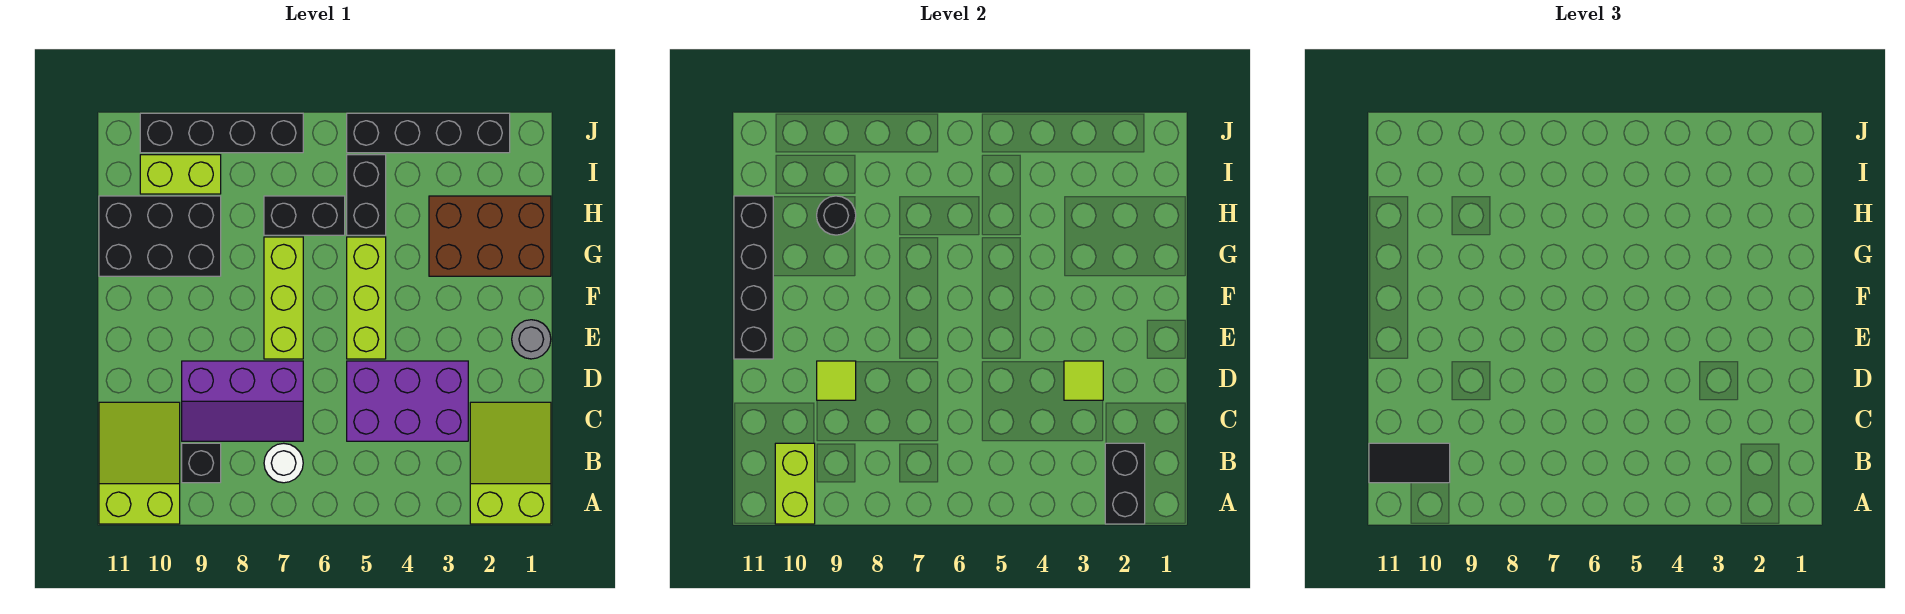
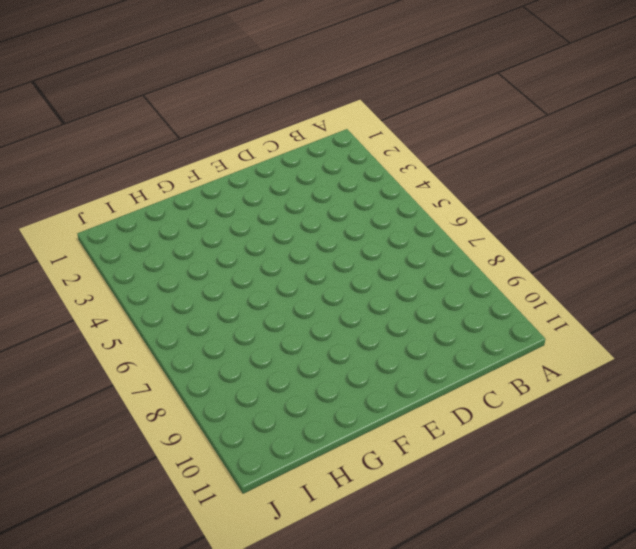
none -> lime 2x3 slope [470,402,551,524]
none -> lime 2x3 slope [99,402,180,524]
none -> white 1x1 round brick [264,443,303,483]

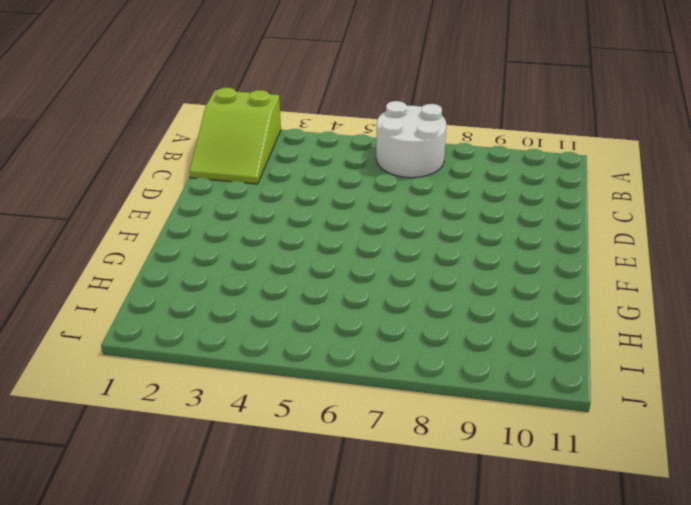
white 2x2 round brick [376,101,446,178] -> white 1x1 round brick [264,443,303,483]
none -> lime 2x3 slope [99,402,180,524]
none -> black 1x1 brick [182,443,221,483]
none -> purple 2x3 brick [347,361,468,441]

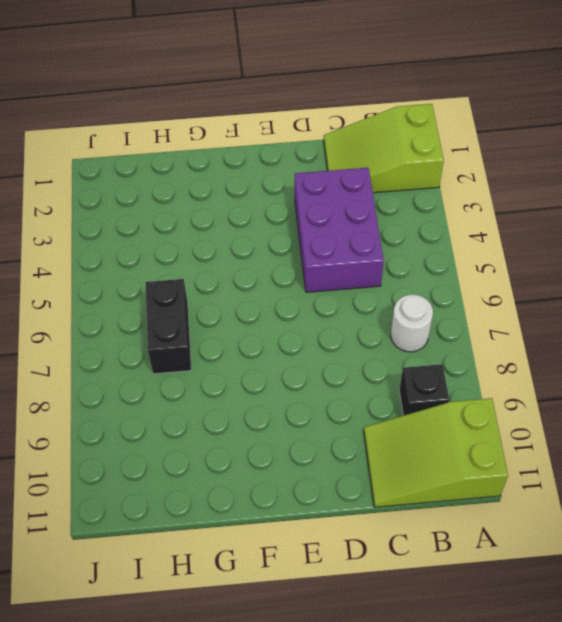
none -> purple 2x3 slope [182,361,303,441]
none -> grey 1x1 round brick [512,320,551,359]
none -> lime 1x3 brick [347,237,386,359]

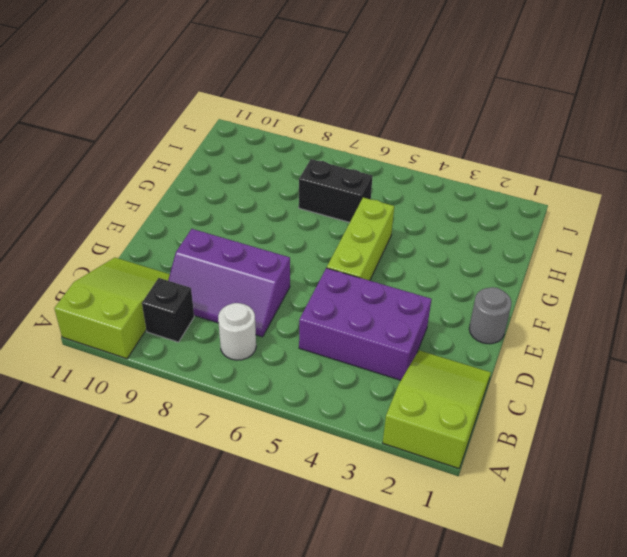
none -> lime 1x3 brick [264,237,303,359]
none -> brown 2x3 brick [429,196,551,276]
none -> black 2x3 brick [99,196,221,276]

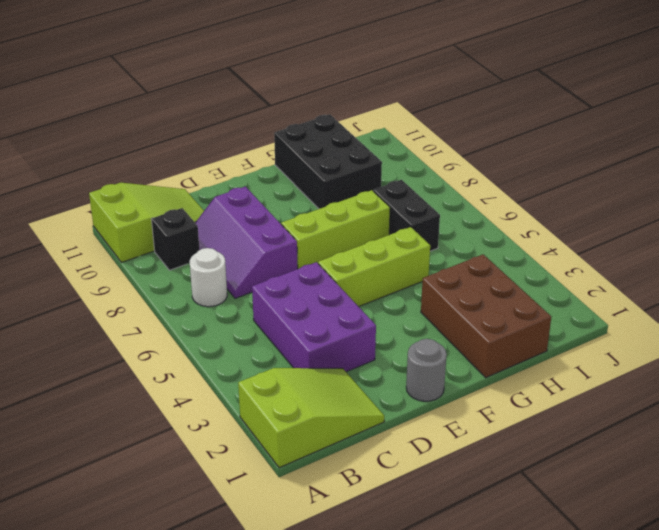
none -> black 1x2 brick [347,155,386,235]
none -> lime 1x2 brick [140,155,221,194]
none -> black 1x4 brick [347,113,510,153]

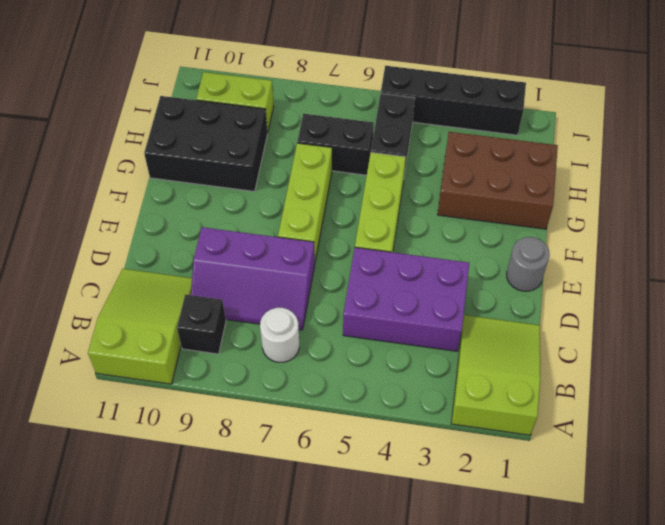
none -> black 1x4 brick [140,113,303,153]
none -> black 1x2 brick [1105,443,1145,524]
none -> lime 1x2 brick [775,443,815,524]

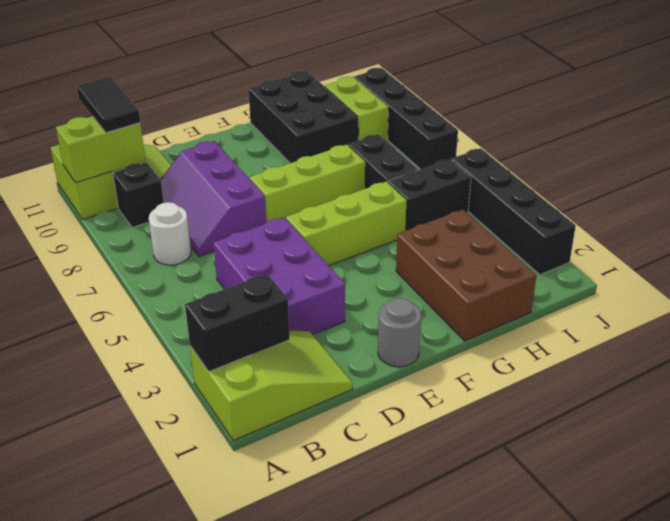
none -> lime 1x1 tile [1064,361,1103,400]
none -> lime 1x1 tile [817,361,856,400]
none -> black 1x4 brick [734,196,773,359]

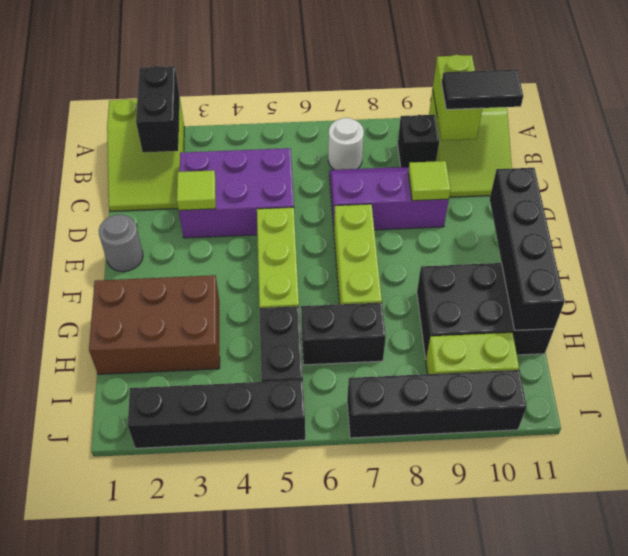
none -> black 1x1 round brick [817,196,856,235]

